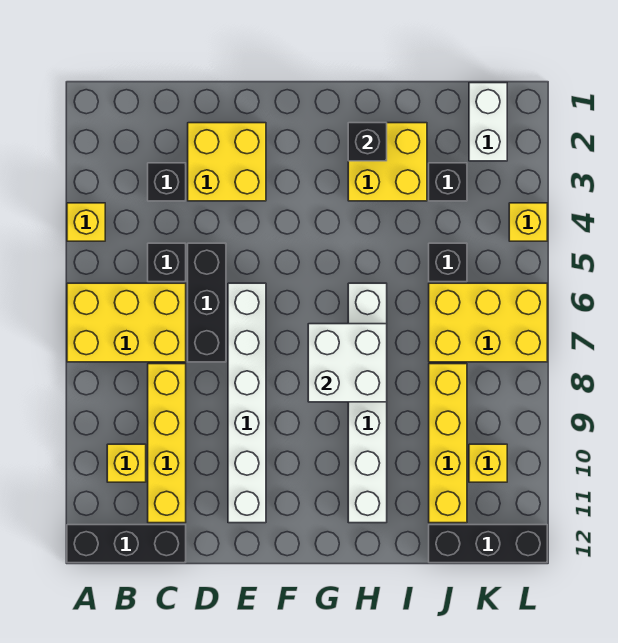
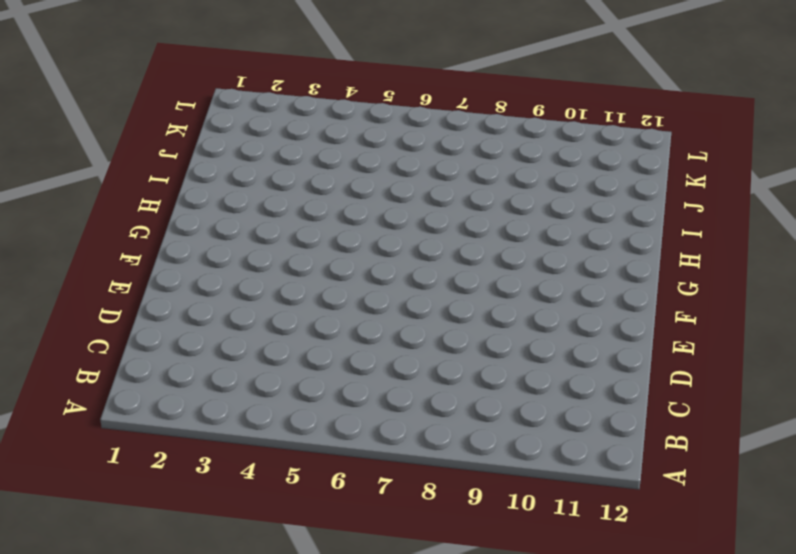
none -> yellow 1x1 brick [67,203,105,241]
none -> yellow 2x3 brick [67,283,186,362]
none -> black 1x3 brick [67,525,186,563]

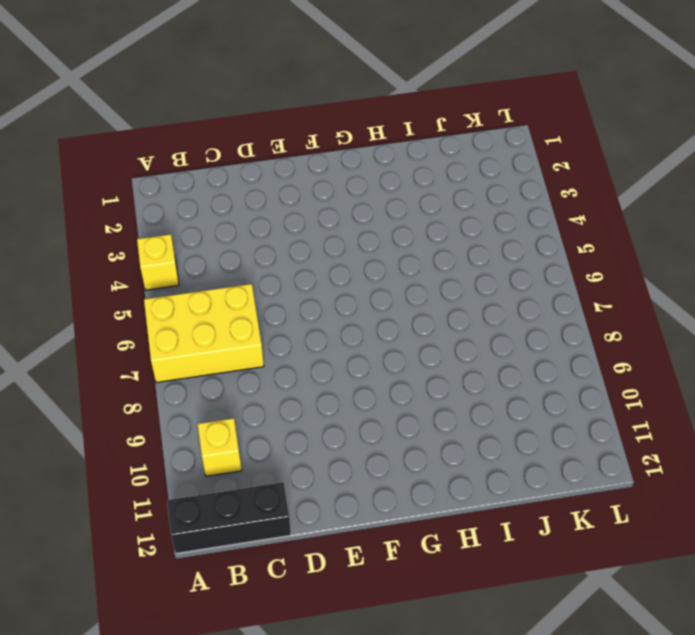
none -> black 1x1 brick [148,163,186,201]
none -> black 1x1 brick [148,243,186,282]
none -> yellow 1x4 brick [148,364,186,523]

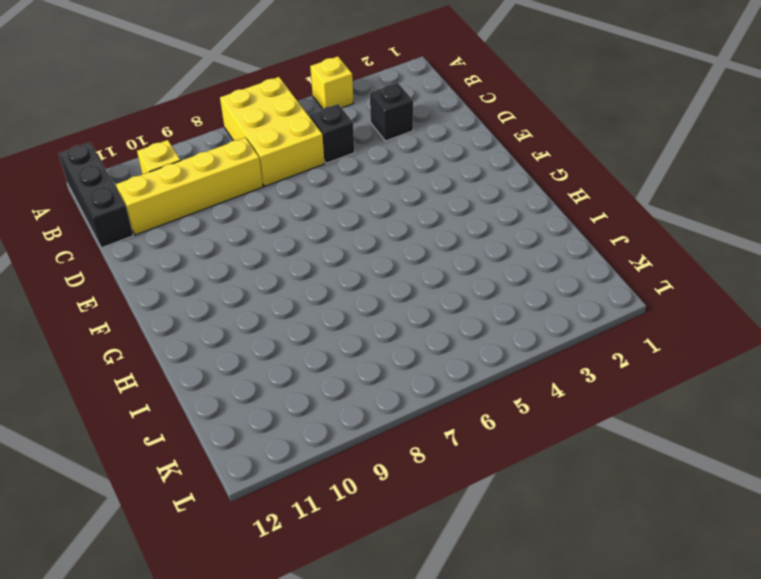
none -> yellow 2x2 brick [188,123,266,201]
none -> black 1x3 brick [188,243,226,362]
none -> white 1x6 brick [228,283,266,523]

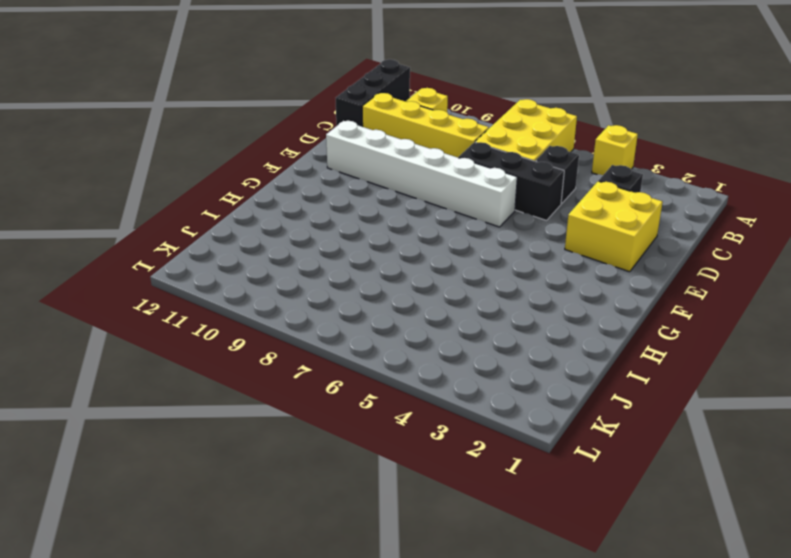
none -> yellow 2x2 brick [348,123,427,201]
none -> white 1x6 brick [348,283,387,523]
none -> black 1x1 brick [429,163,467,201]

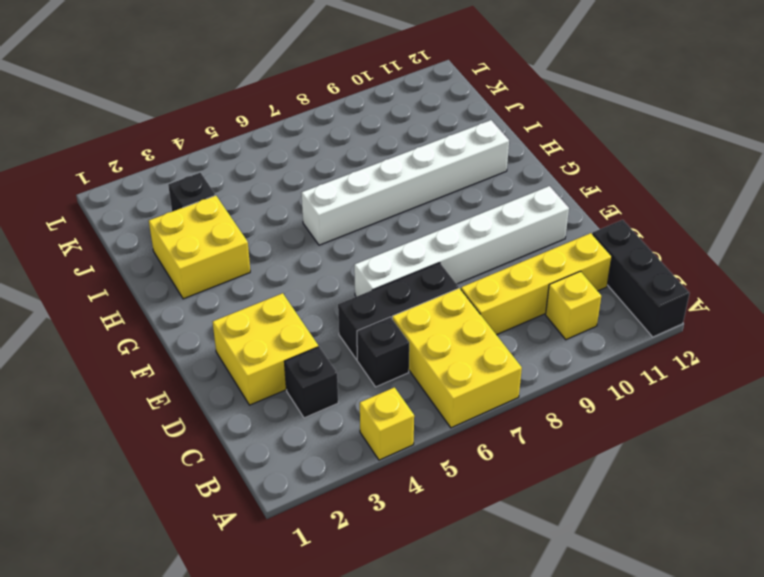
none -> black 1x1 brick [429,243,467,282]
none -> yellow 2x3 brick [429,283,547,362]
none -> yellow 1x4 brick [429,364,467,523]

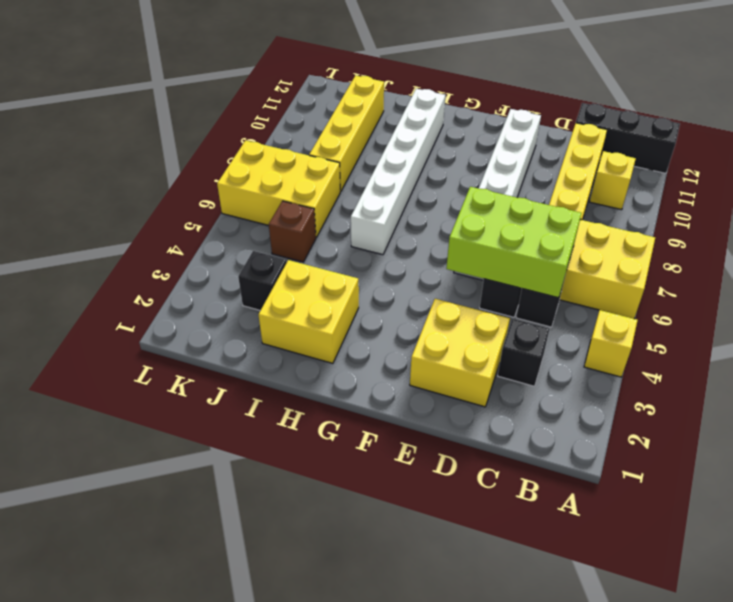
lime 2x3 brick [446,187,581,298] -> none
brown 1x1 brick [269,201,316,262] -> black 1x1 brick [429,243,467,282]
none -> black 1x3 brick [429,525,547,563]
none -> white 1x2 brick [469,83,507,161]
none -> yellow 1x1 brick [469,444,507,482]

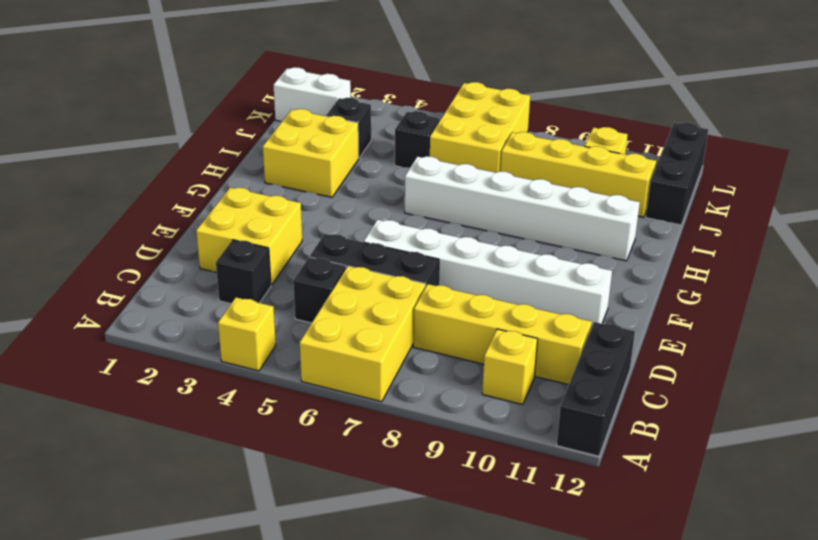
none -> yellow 1x1 brick [509,203,547,241]
none -> white 2x2 brick [308,324,387,402]
none -> black 1x1 brick [348,123,387,161]

